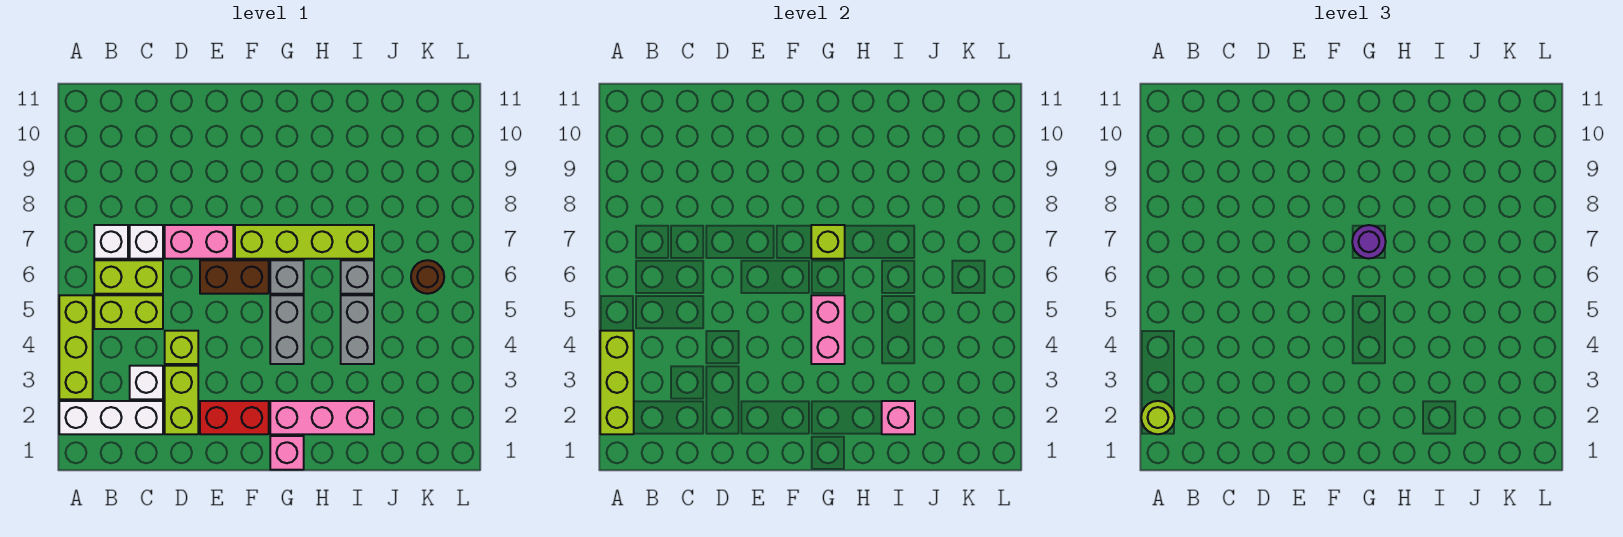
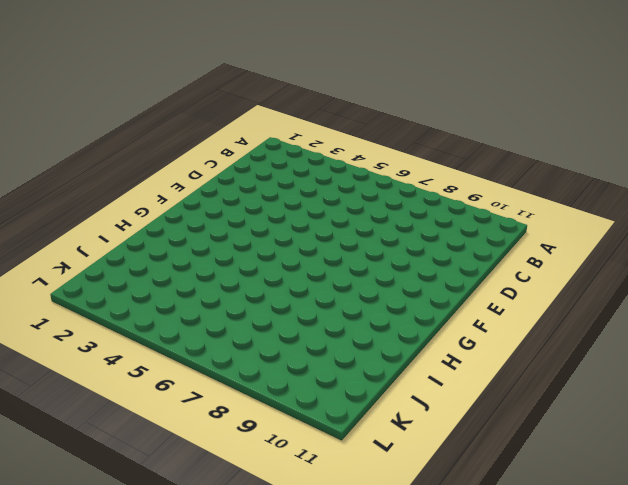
none -> white 1x3 brick [59,401,163,434]
none -> lime 1x3 brick [59,295,93,399]
none -> lime 1x2 brick [94,295,163,329]

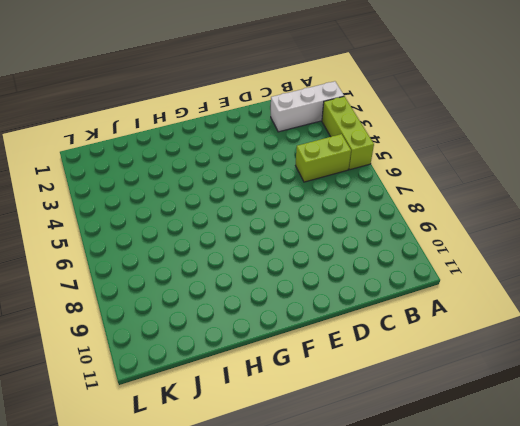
none -> lime 1x2 brick [94,260,163,294]
none -> white 1x1 brick [94,225,128,259]
none -> white 1x1 brick [130,366,163,399]

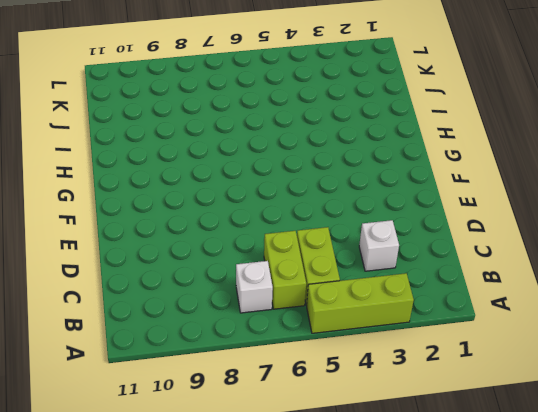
none -> white 1x3 brick [59,401,163,434]
none -> white 1x1 brick [130,225,163,259]
none -> lime 1x2 brick [165,366,198,434]

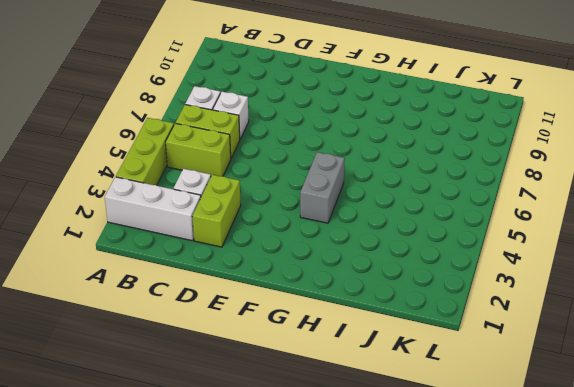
none -> lime 1x1 brick [165,331,198,364]
none -> pink 1x2 brick [165,225,233,259]
none -> red 1x2 brick [200,401,269,434]

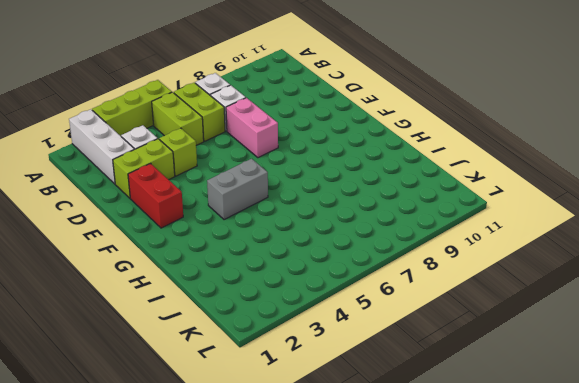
none -> brown 1x2 brick [200,260,269,294]
none -> lime 1x4 brick [235,225,374,259]
none -> pink 1x1 brick [270,436,304,470]

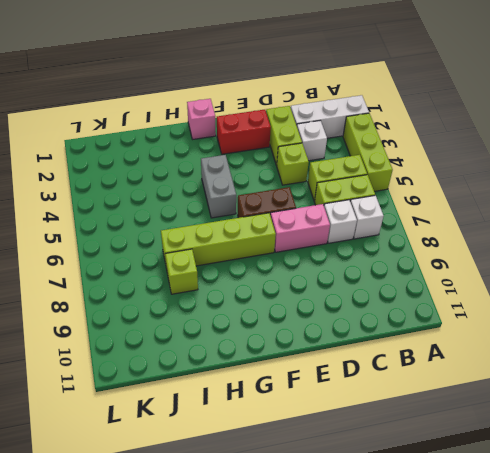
lime 1x1 brick [165,249,198,294] -> lime 1x1 brick moved to [811,225,845,259]
none -> pink 1x3 brick [270,401,374,434]
none -> grey 1x1 brick [270,260,304,294]
none -> grey 1x2 brick [341,295,374,364]

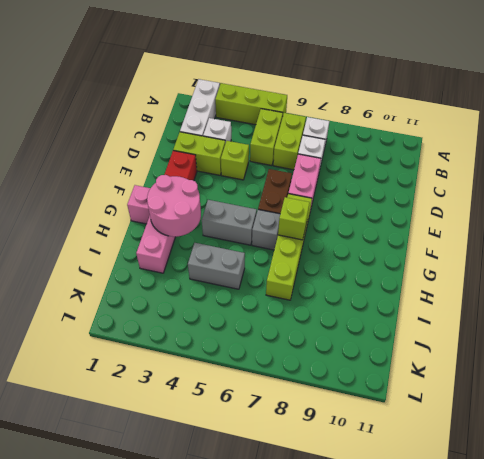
pink 2x2 round brick [147,175,201,237] -> none
none -> grey 1x1 brick [341,260,374,294]
none -> brown 1x1 round brick [411,260,444,294]
none -> lime 1x3 brick [600,331,634,434]

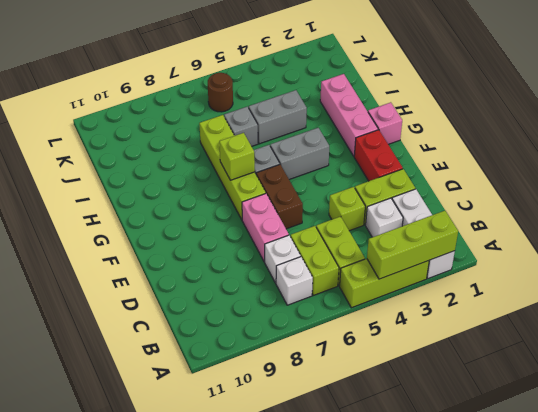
none -> pink 1x2 brick [811,295,845,364]
none -> pink 1x1 brick [882,401,915,434]
none -> lime 1x1 round brick [1141,401,1175,434]

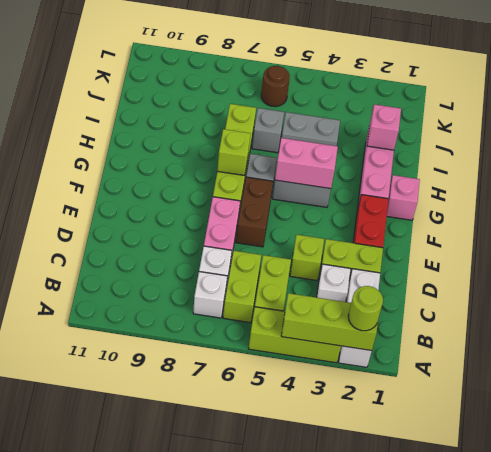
none -> purple 1x1 round brick [1352,225,1386,258]

